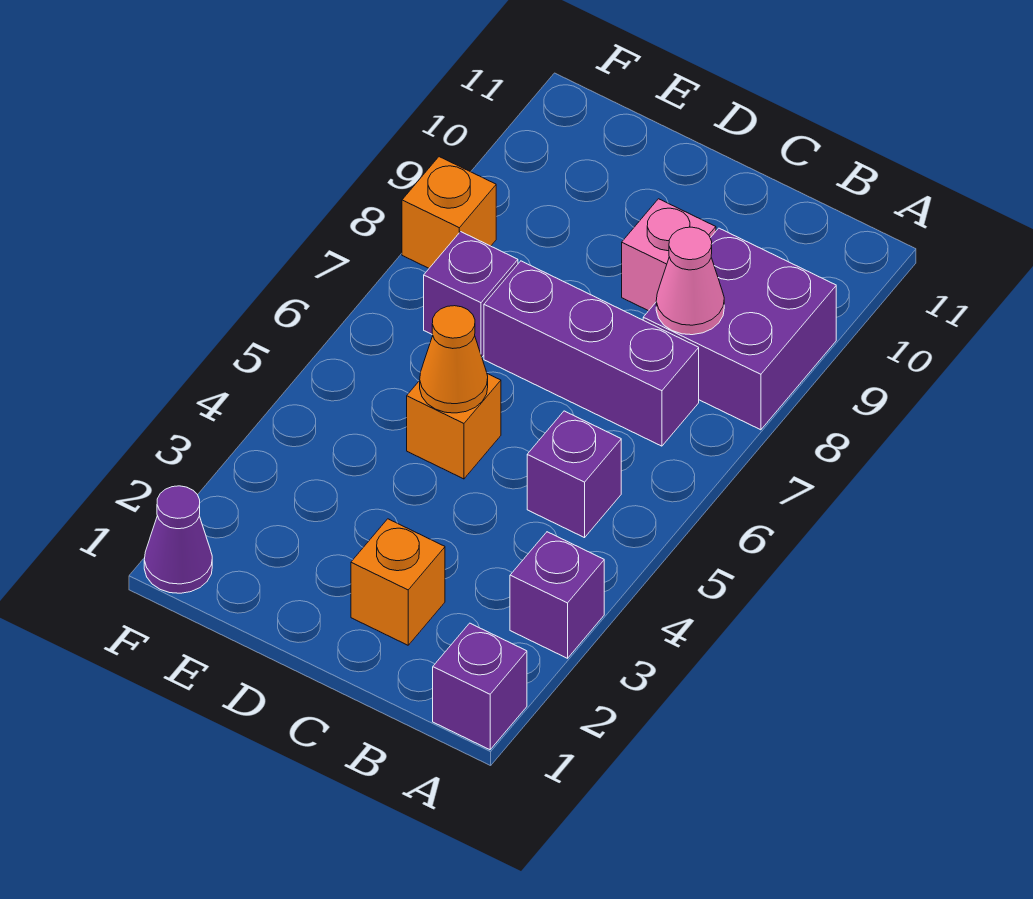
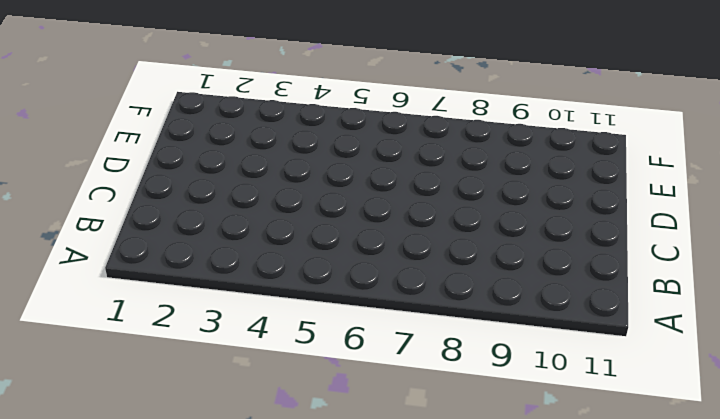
none -> purple 1x1 brick [433,623,527,750]
none -> purple 1x1 brick [510,532,604,658]
none -> purple 2x2 brick [643,228,836,430]

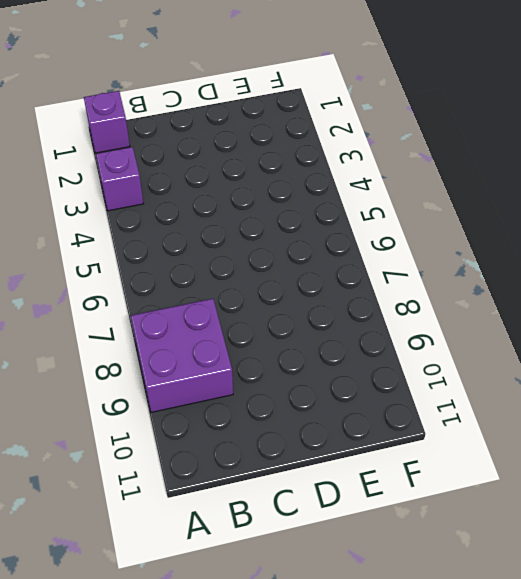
none -> purple 1x1 brick [527,411,621,538]
none -> purple 1x3 brick [484,261,699,446]
none -> orange 1x1 brick [351,519,445,645]

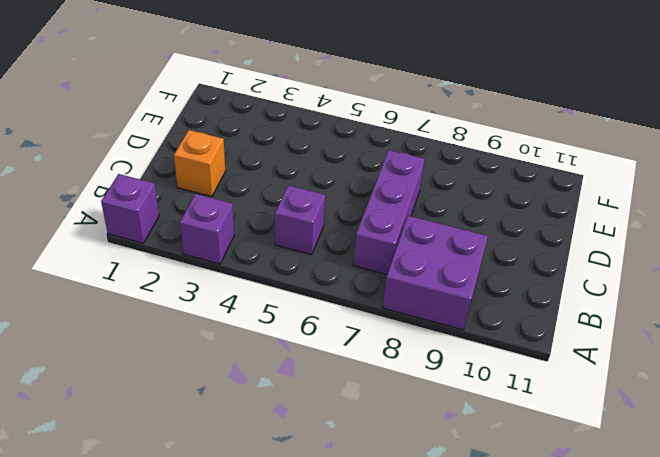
none -> pink 1x1 brick [622,199,716,311]
none -> orange 1x1 brick [407,374,501,479]
none -> purple 1x1 brick [424,232,518,357]

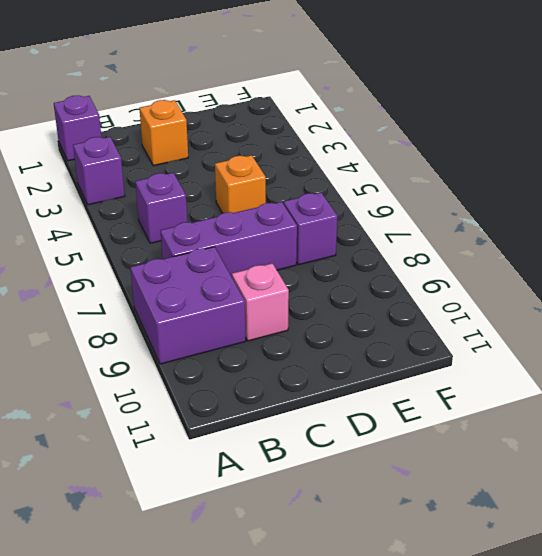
none -> purple 1x1 cone [144,486,212,593]
none -> orange 1x1 brick [402,157,496,268]
none -> pink 1x1 cone [656,227,724,335]

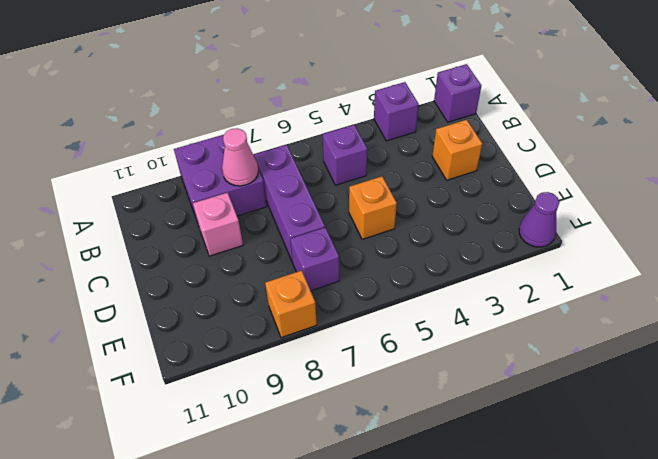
none -> orange 1x1 cone [420,306,488,413]

